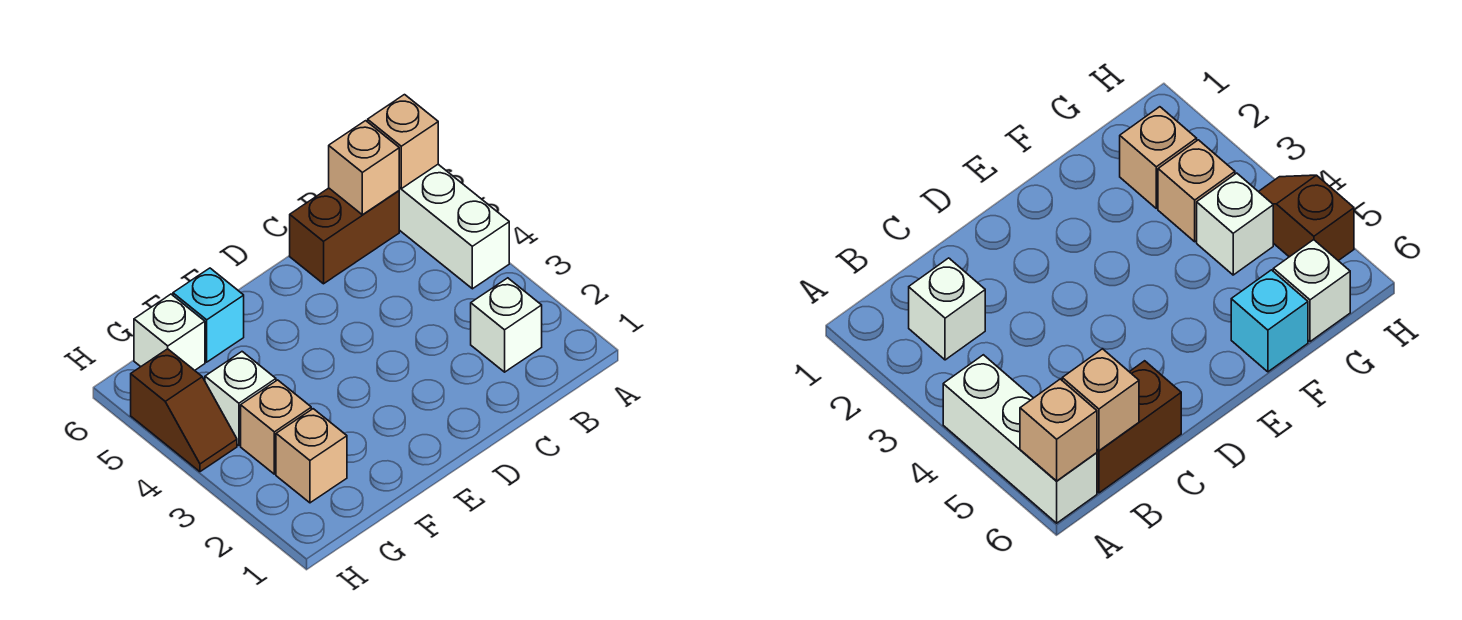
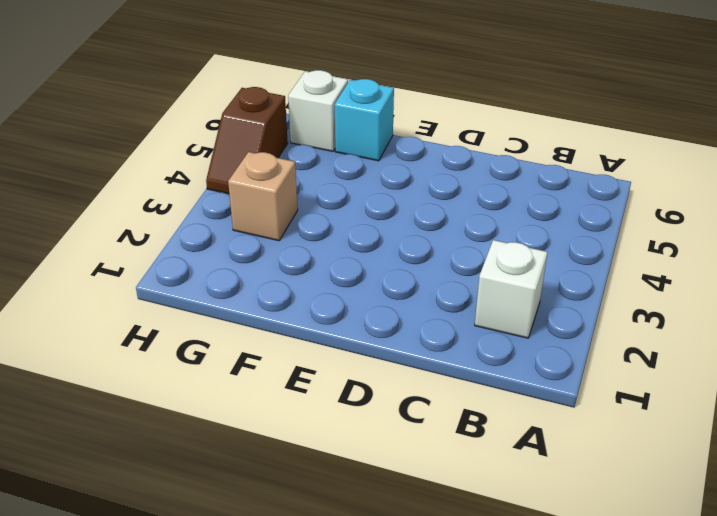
none -> white 1x3 brick [399,164,509,289]
none -> brown 1x2 brick [290,188,399,284]

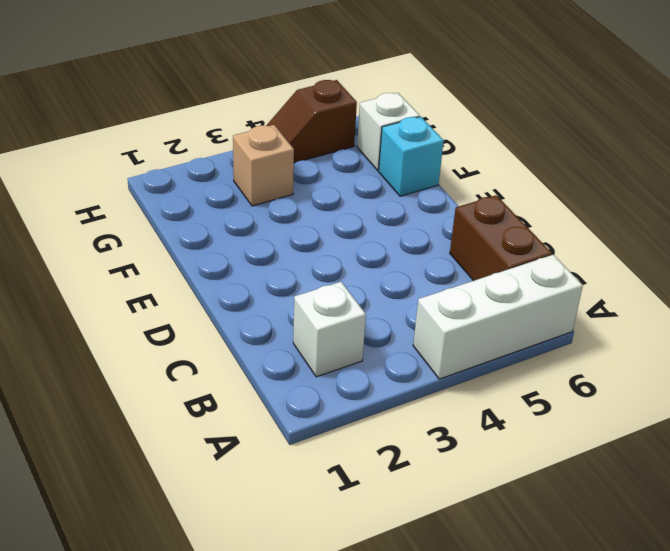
none -> tan 1x1 brick [276,409,347,503]
none -> white 1x1 brick [205,352,276,445]

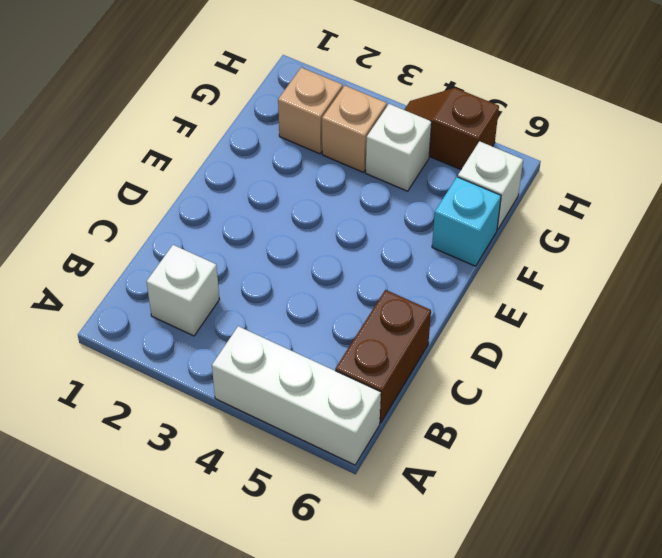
none -> tan 1x1 brick [368,95,438,189]
none -> tan 1x1 brick [329,121,399,215]

